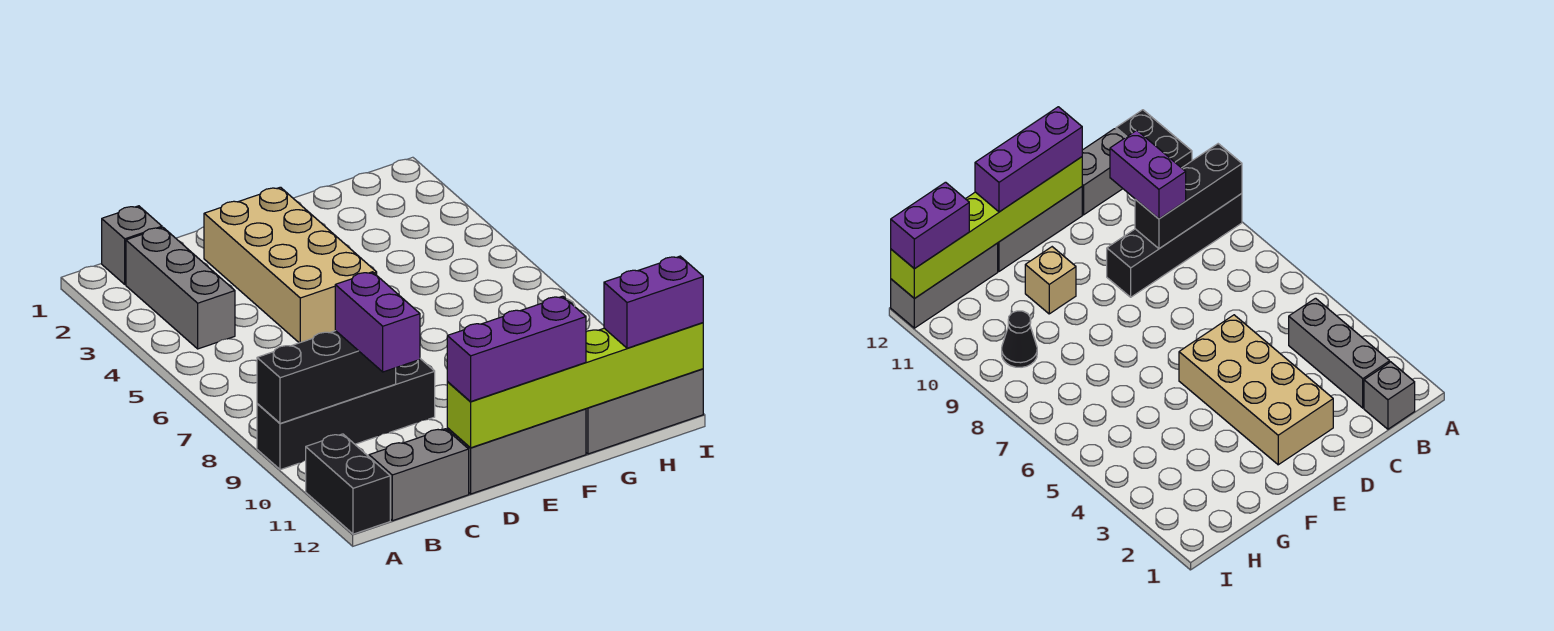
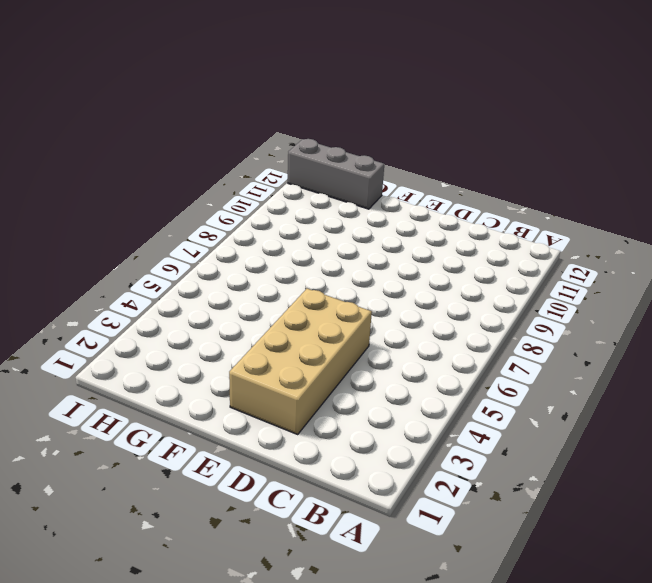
none -> black 1x4 brick [257,359,435,470]
none -> black 1x2 brick [306,434,390,534]
none -> grey 1x1 brick [102,206,162,284]

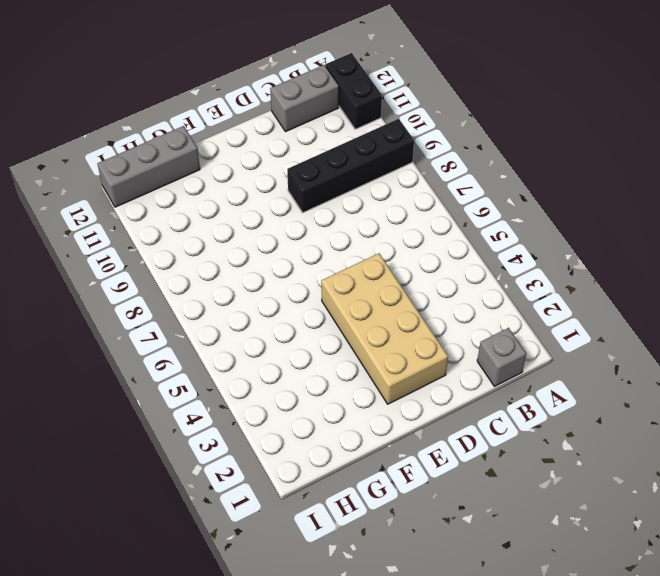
none -> grey 1x3 brick [126,227,235,349]
none -> grey 1x3 brick [447,409,586,494]
none -> tan 1x1 brick [1025,247,1076,314]

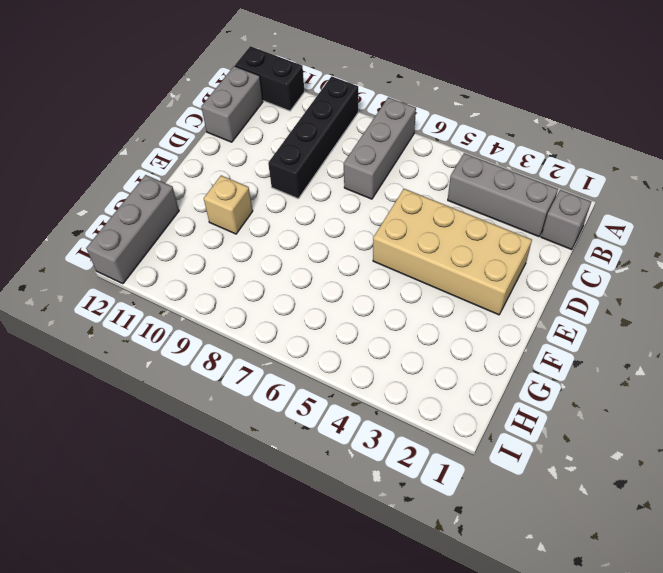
grey 1x3 brick [344,97,416,199] -> grey 1x3 brick moved to [447,409,586,494]
none -> black 1x1 cone [1002,311,1037,367]
none -> black 1x3 brick [257,331,396,423]
none -> lime 1x6 brick [447,323,703,448]

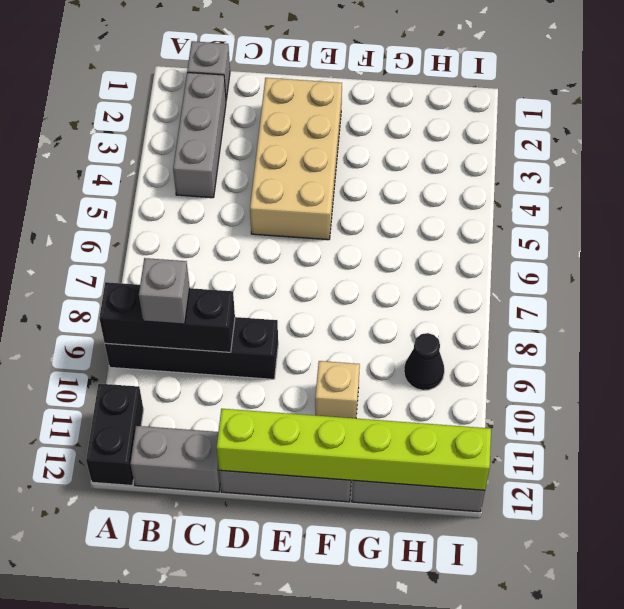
grey 1x1 brick [139,258,190,324] -> none
none -> purple 1x2 brick [335,272,420,372]
none -> purple 1x3 brick [447,296,586,401]
none -> purple 1x2 brick [604,256,703,348]

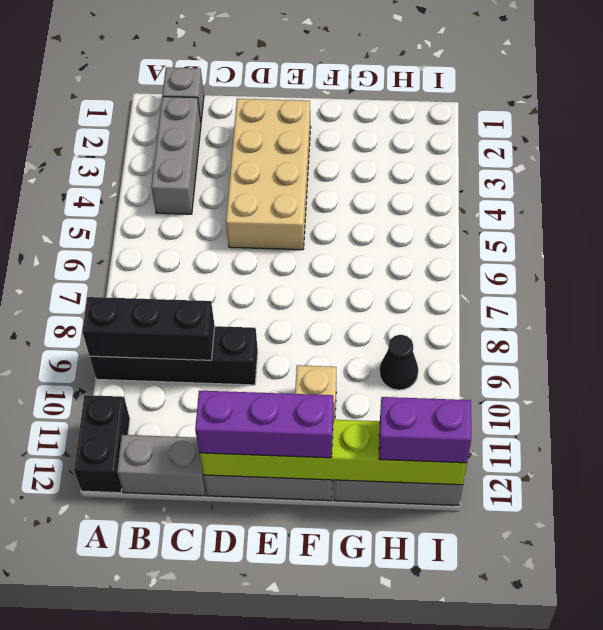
none -> purple 1x2 brick [335,272,420,372]

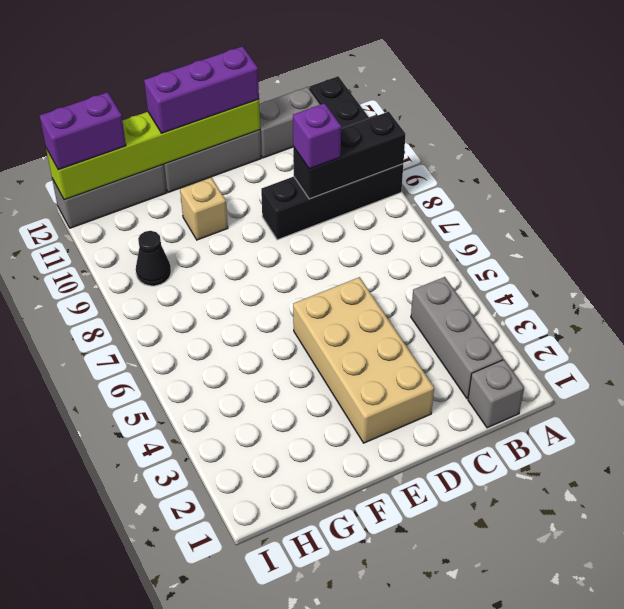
purple 1x1 brick [293,103,341,169] -> purple 1x2 brick [335,272,420,372]

